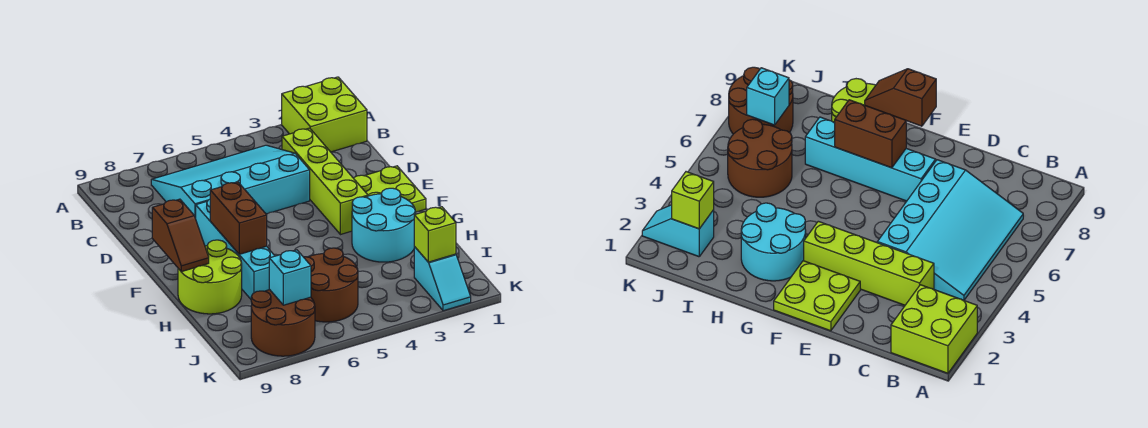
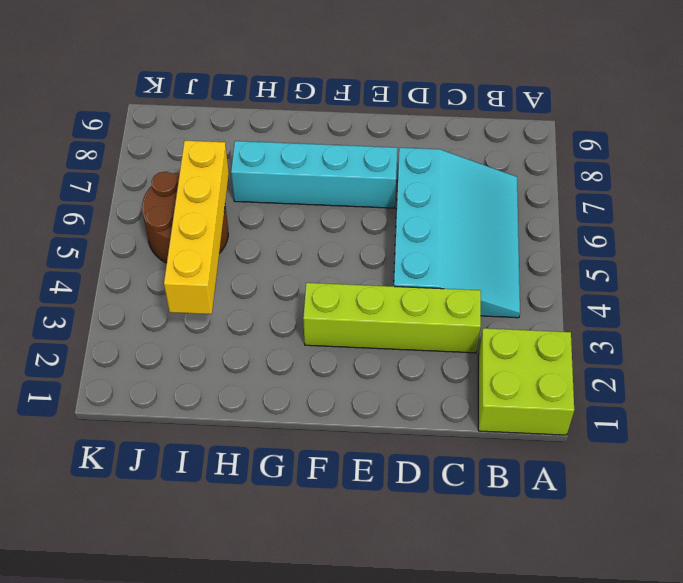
yellow 1x4 brick [164,141,229,314] -> none
none -> lime 2x2 plate [354,166,426,212]
none -> cyan 2x2 round brick [352,188,416,262]
none -> lime 2x2 round brick [178,240,242,314]

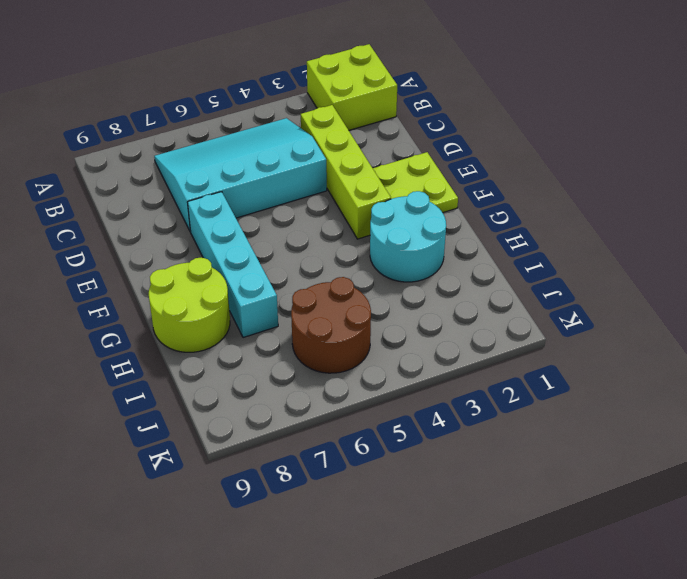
none -> cyan 1x2 slope [414,247,471,311]
none -> brown 2x2 round brick [251,290,315,356]
none -> brown 1x2 brick [210,182,267,254]

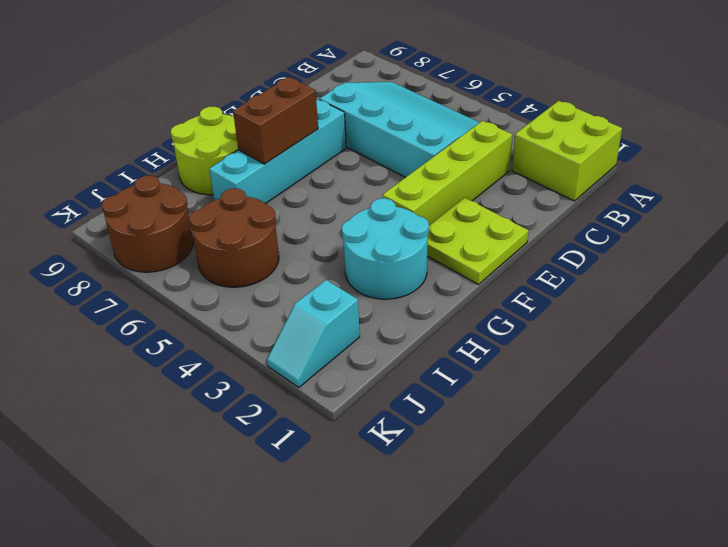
none -> brown 1x2 slope [152,199,209,272]
none -> lime 1x1 brick [414,207,456,262]
none -> cyan 1x1 brick [269,250,311,305]

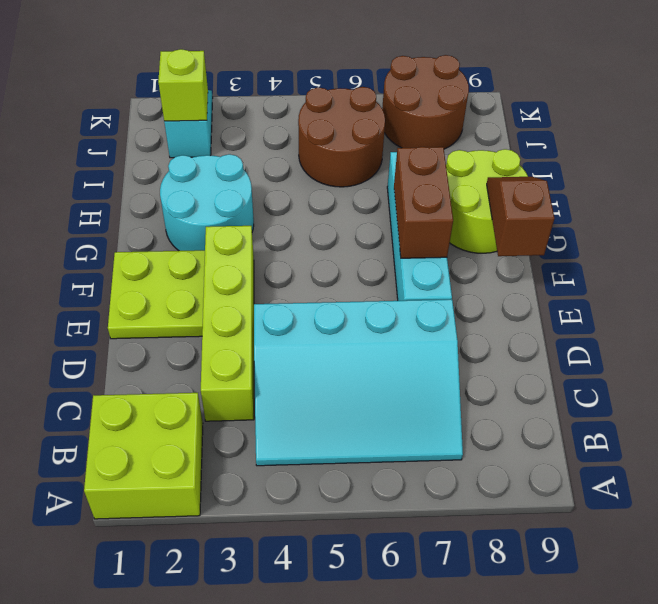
none -> cyan 1x1 brick [269,250,311,305]

